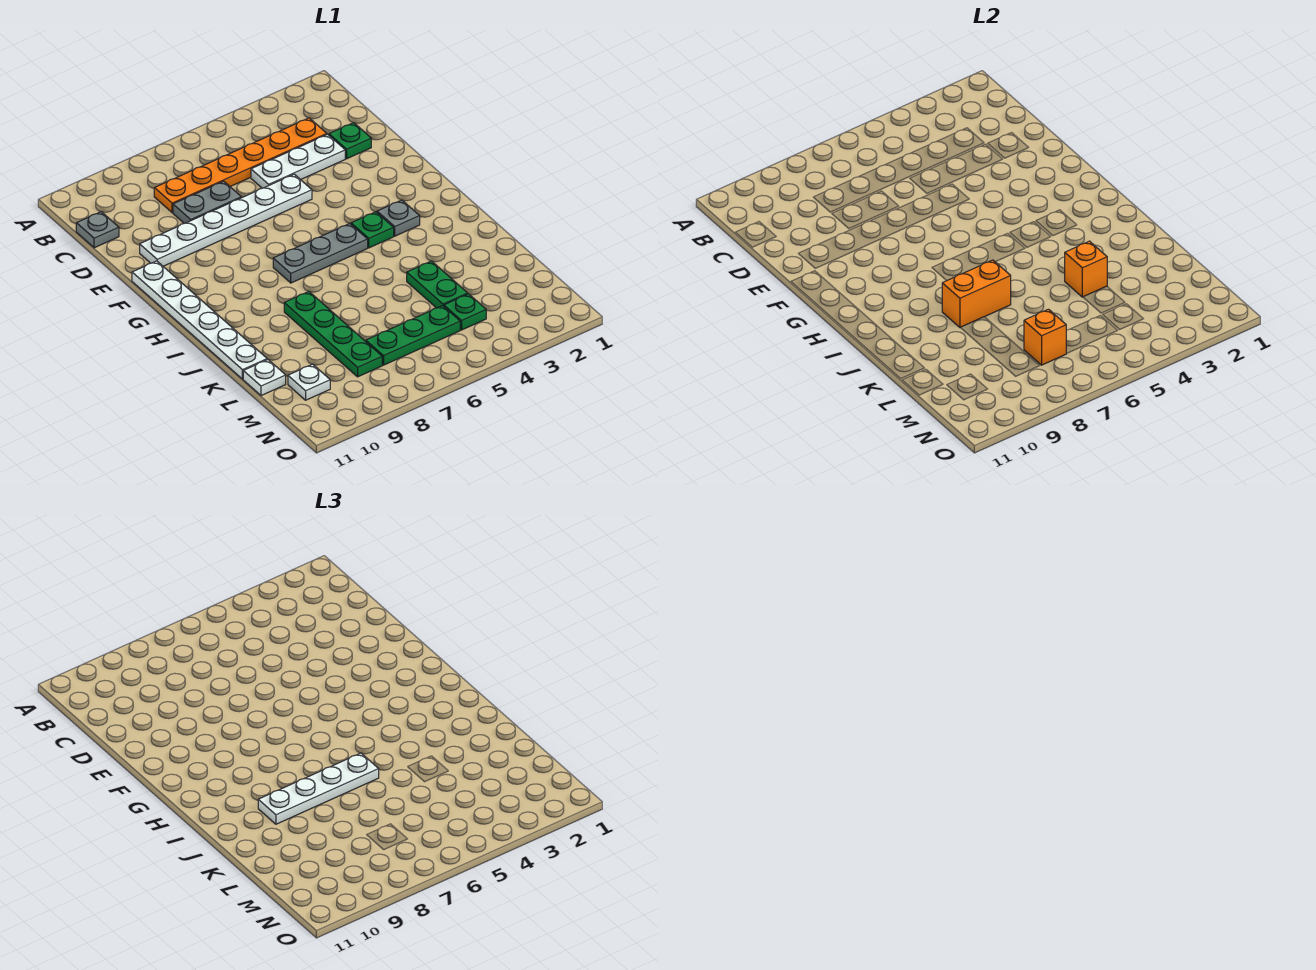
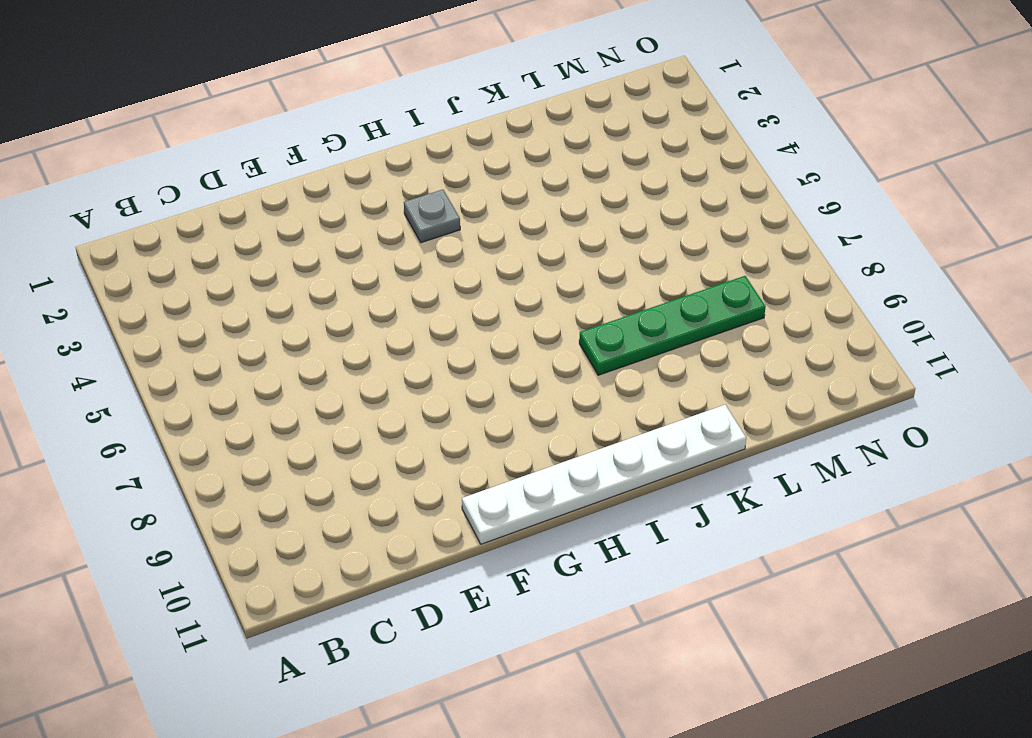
none -> orange 1x6 plate [154,118,327,213]
none -> grey 1x1 plate [76,212,119,248]
none -> green 1x1 plate [329,123,371,159]

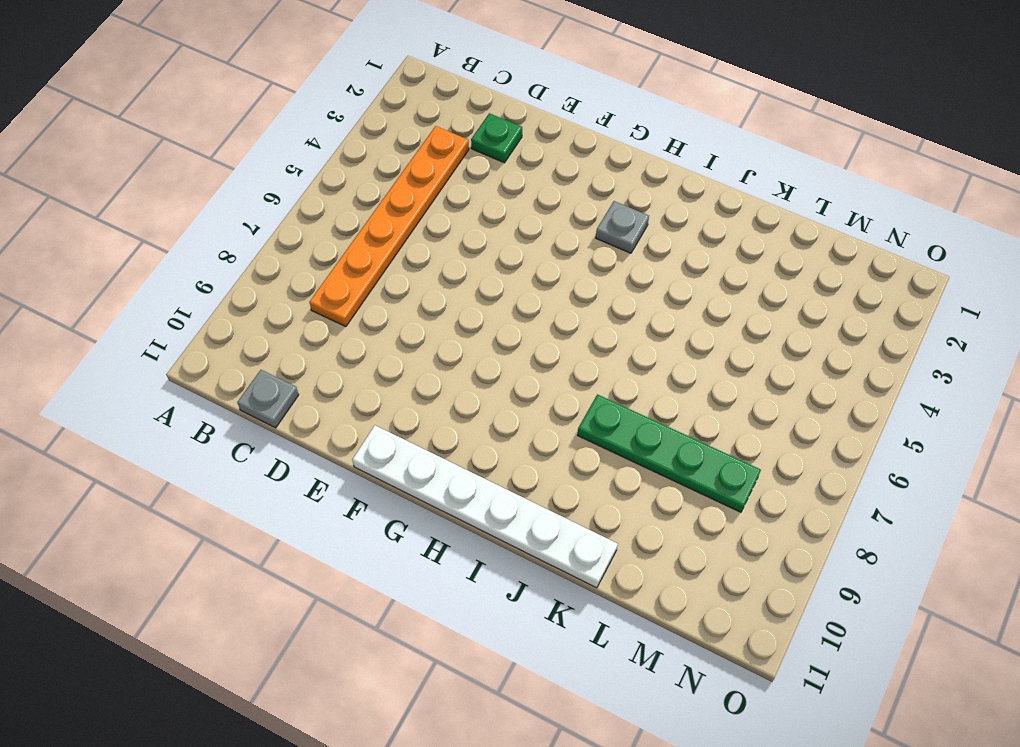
none -> white 1x3 plate [251,134,345,188]
none -> grey 1x2 plate [173,181,241,223]
none -> white 1x6 plate [140,174,312,266]

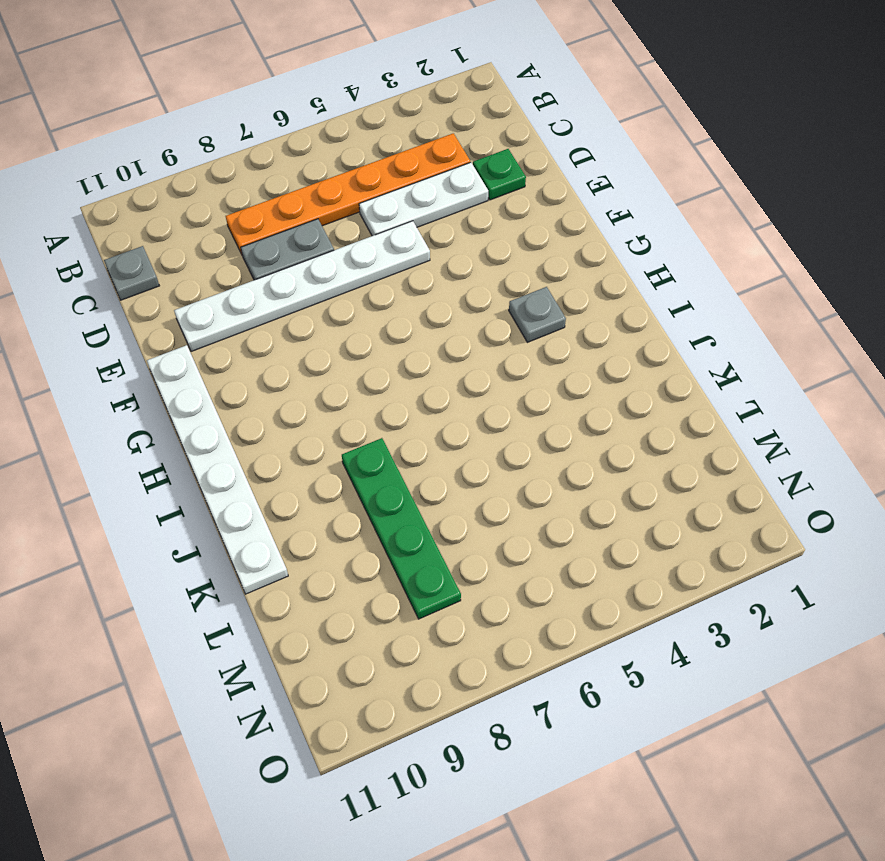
none -> green 1x1 plate [351,212,394,248]
none -> grey 1x3 plate [273,224,368,283]
none -> green 1x2 plate [407,261,468,308]

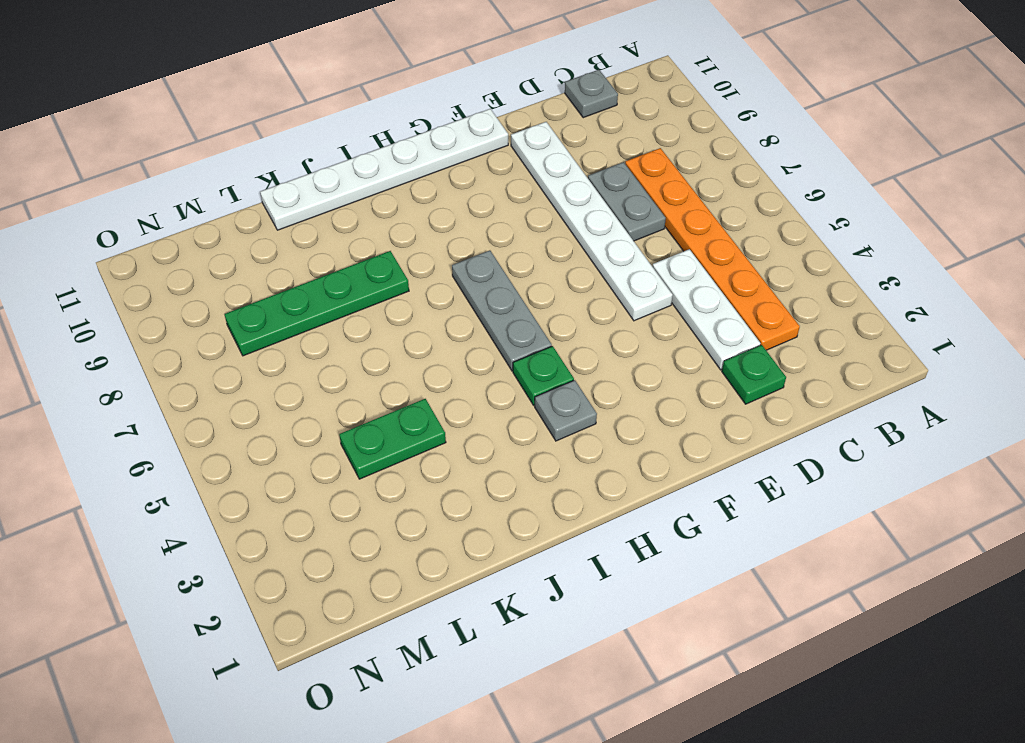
none -> white 1x1 plate [243,360,286,396]
none -> green 1x1 plate [444,294,486,330]
none -> green 1x3 plate [366,306,460,365]

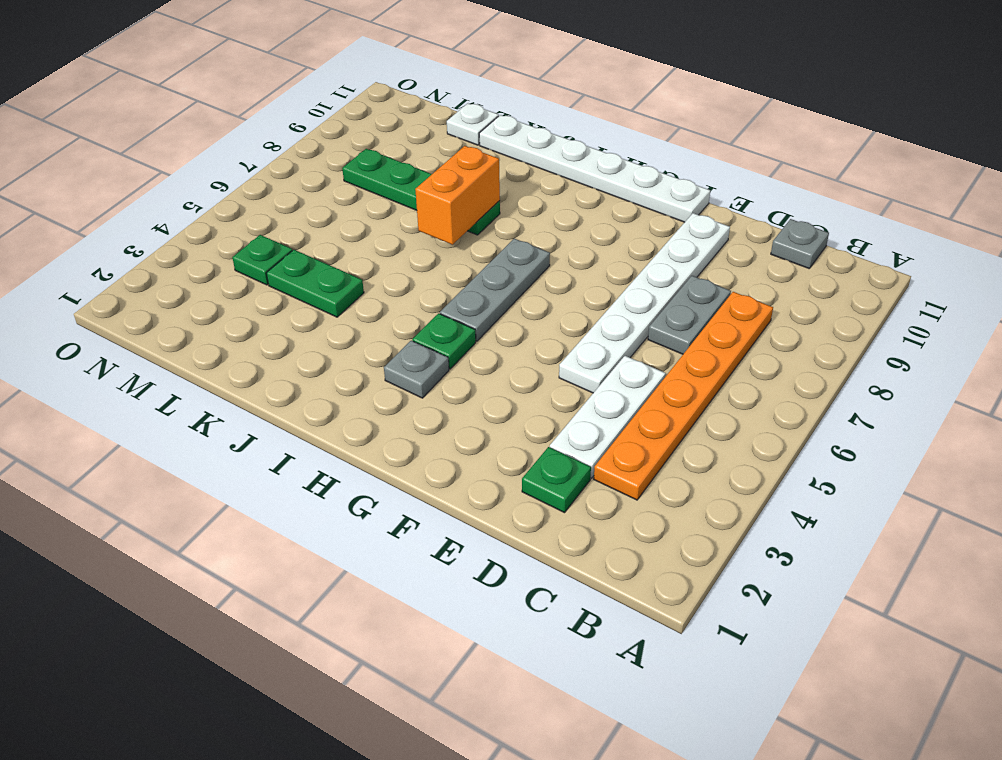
none -> green 1x3 plate [366,306,460,365]
none -> white 1x1 plate [288,364,330,400]
none -> orange 1x1 brick [1065,241,1107,297]

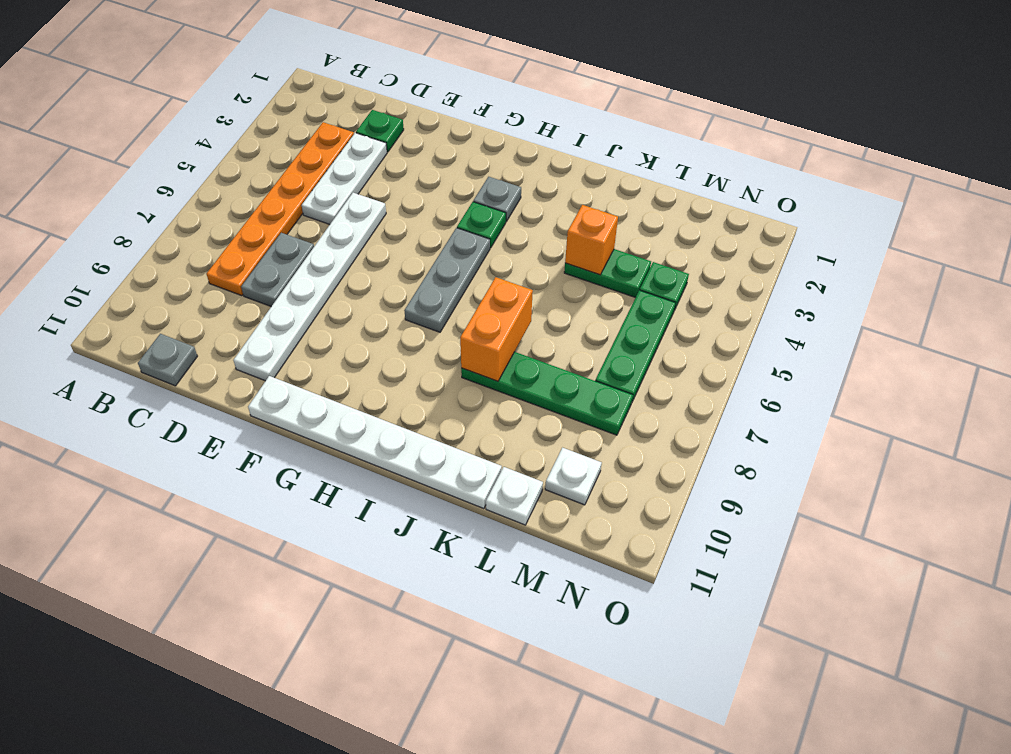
none -> orange 1x1 brick [1024,309,1067,365]
none -> white 1x4 plate [258,753,379,824]

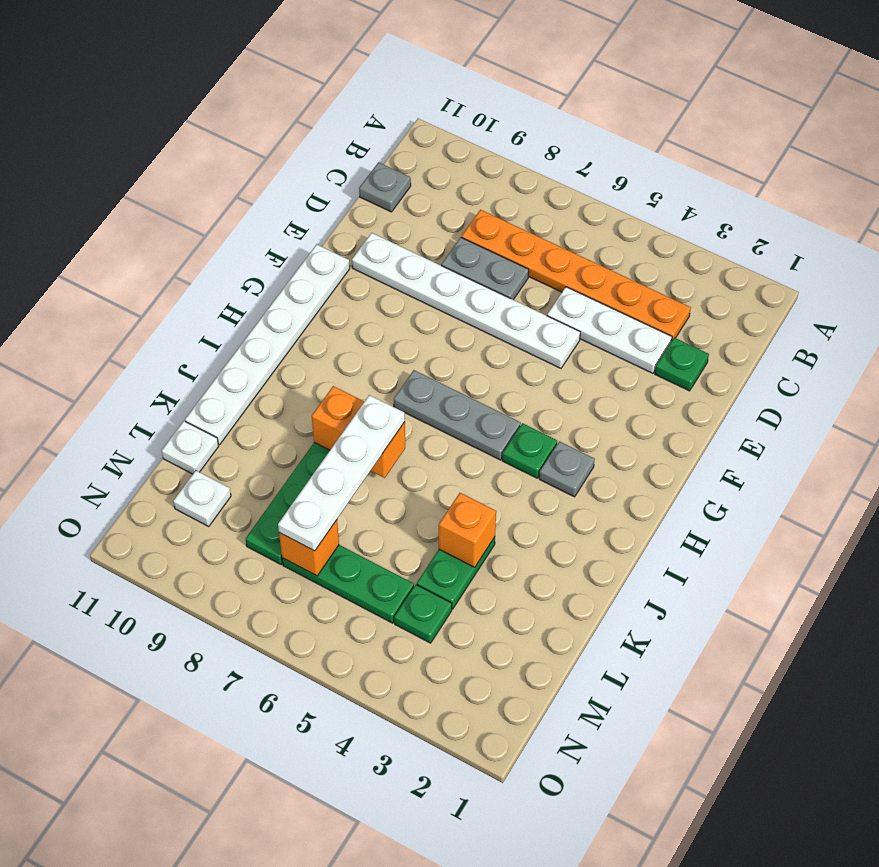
white 1x4 plate [278,395,405,551] -> white 1x4 plate turned to [258,753,379,824]

